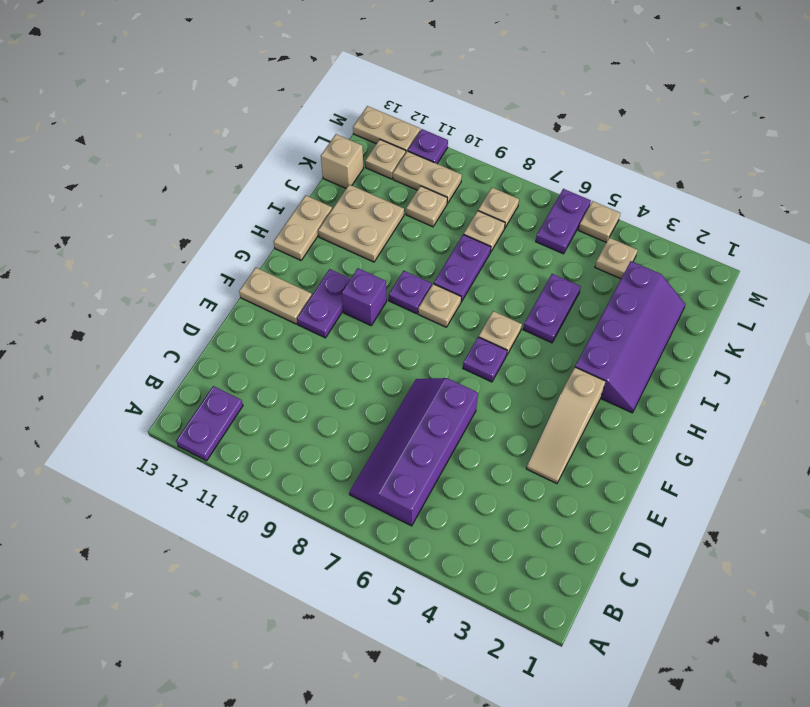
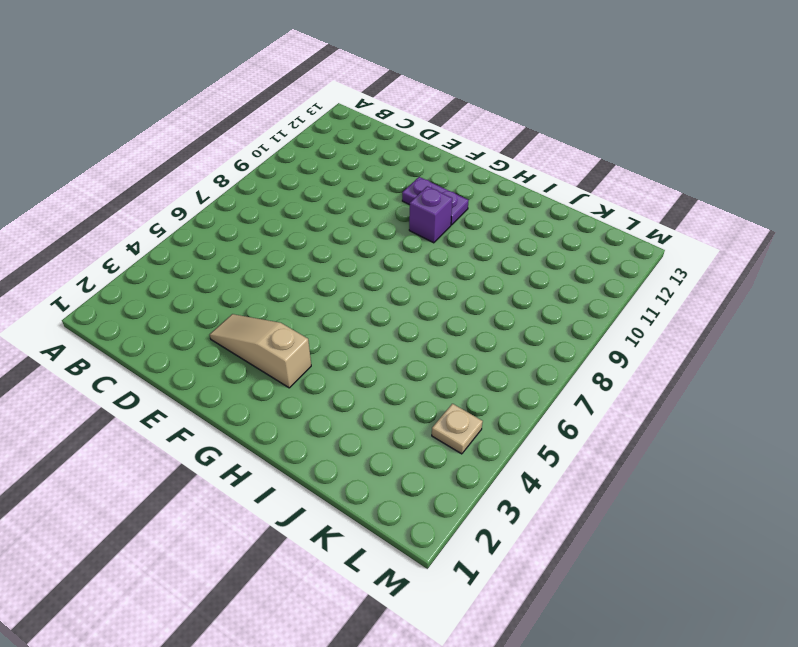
none -> purple 1x2 plate [176,386,243,461]
none -> purple 2x4 slope [349,378,478,526]
none -> tan 1x2 plate [239,268,312,324]

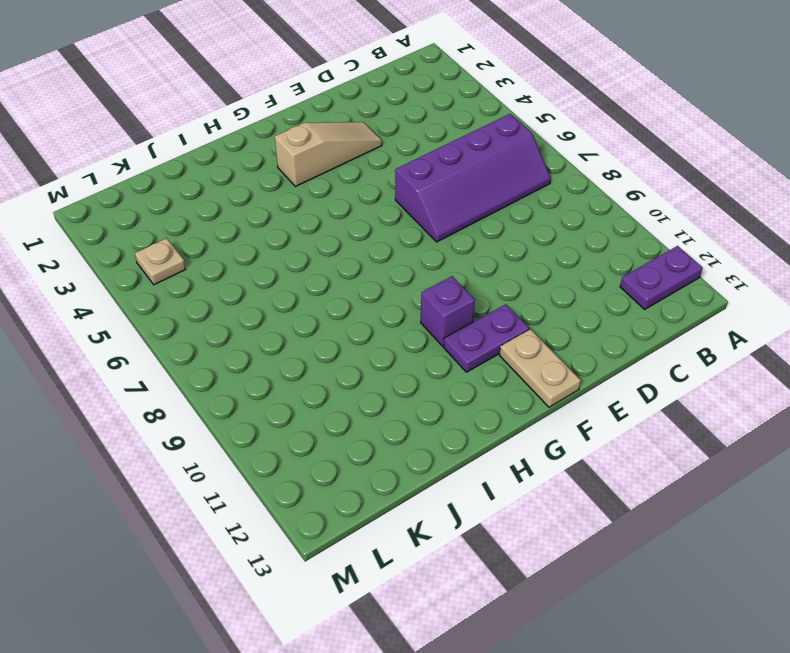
none -> purple 1x1 plate [463,337,507,382]
none -> purple 2x4 slope [575,261,686,413]
none -> tan 1x1 plate [479,311,522,354]

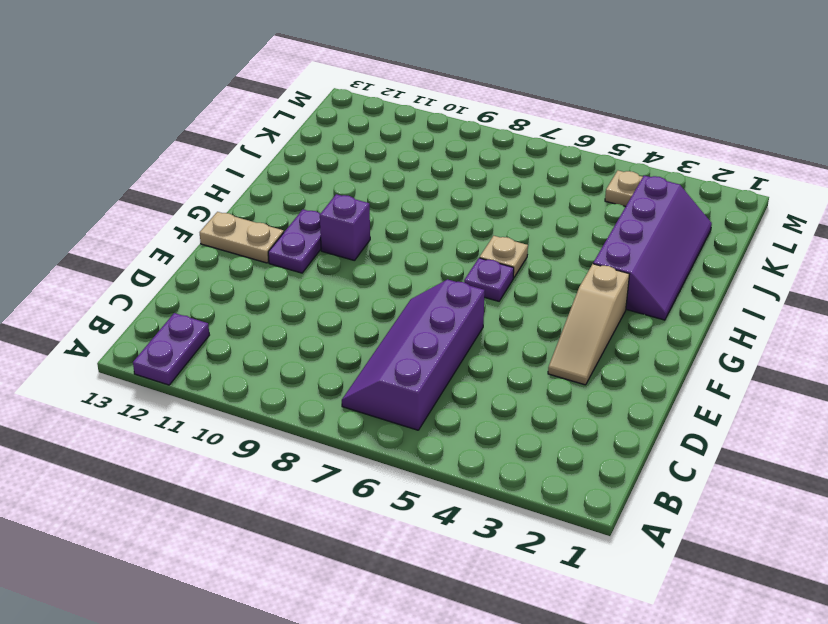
none -> tan 1x1 plate [418,284,461,327]
none -> purple 1x1 plate [389,271,432,314]
none -> tan 1x2 plate [274,195,332,260]

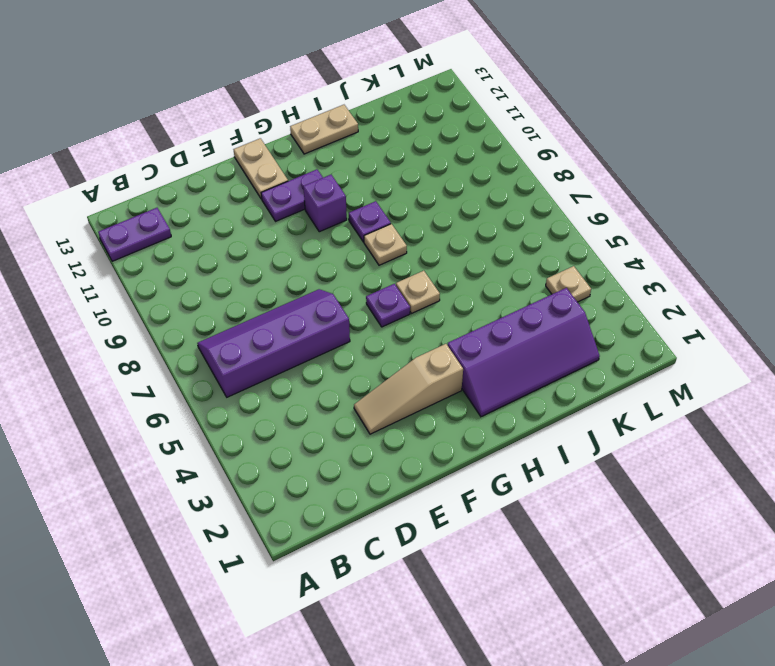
none -> purple 1x2 plate [523,274,581,343]
none -> purple 1x2 plate [434,235,491,302]
none -> tan 2x2 plate [318,185,404,262]

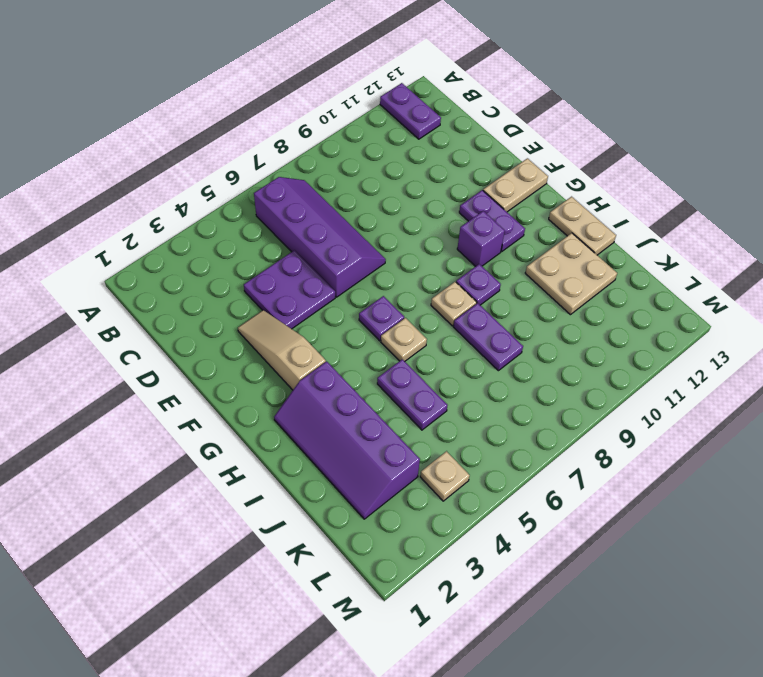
purple 2x2 plate [244,250,335,329] -> none
none -> tan 1x1 plate [464,211,505,252]
none -> tan 1x1 plate [406,186,447,227]
none -> tan 1x1 brick [321,134,364,188]

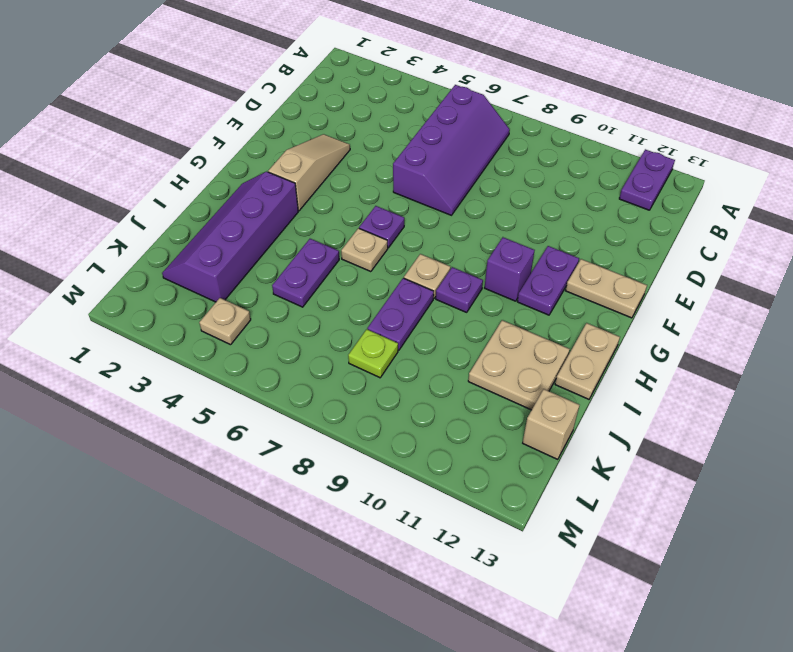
lime 1x1 plate [348,329,398,378] -> tan 1x1 plate [464,211,505,252]
none -> tan 1x1 plate [406,186,447,227]
none -> purple 1x2 plate [536,189,591,254]
none -> tan 1x1 plate [478,188,519,228]

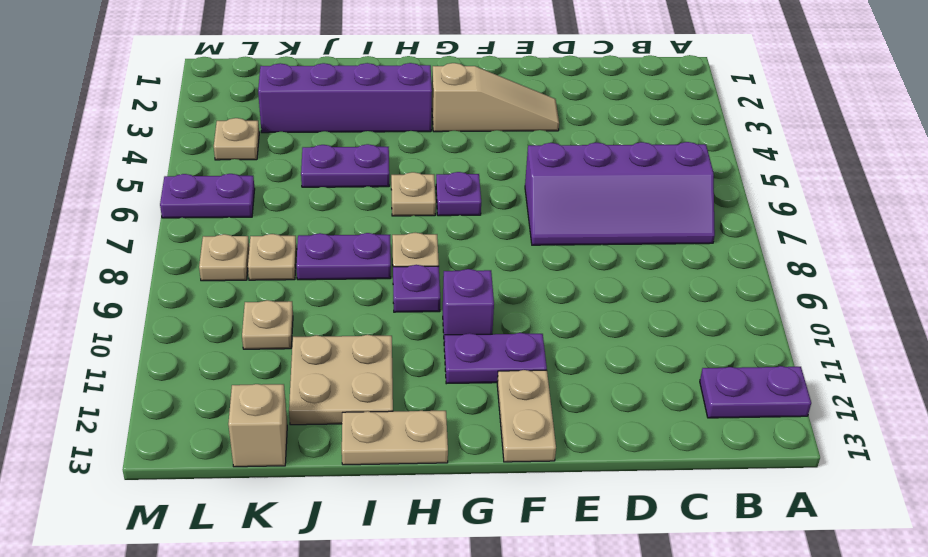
none -> tan 1x2 plate [393,151,462,203]
none -> tan 1x1 plate [365,140,406,179]
none -> tan 1x1 plate [579,201,620,242]

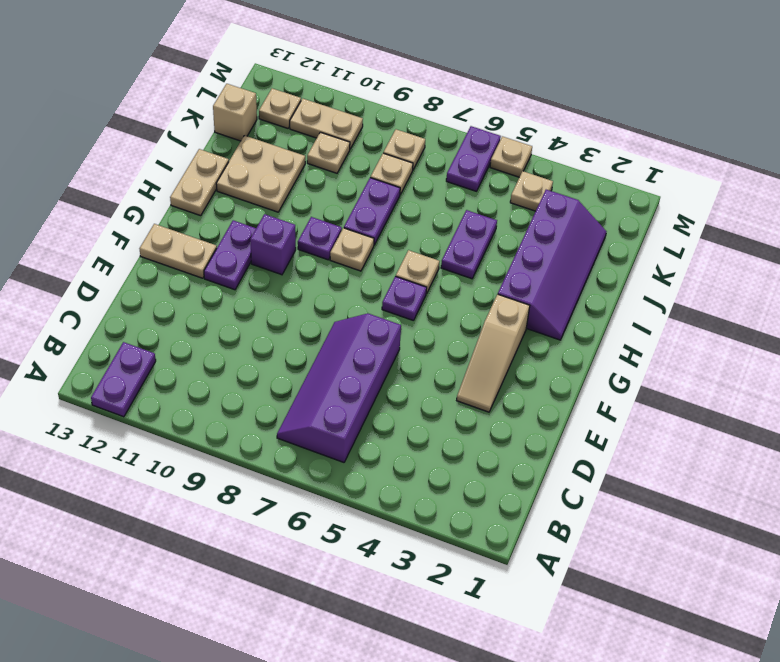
none -> purple 1x1 plate [408,129,448,164]
none -> tan 1x2 plate [353,106,420,152]

